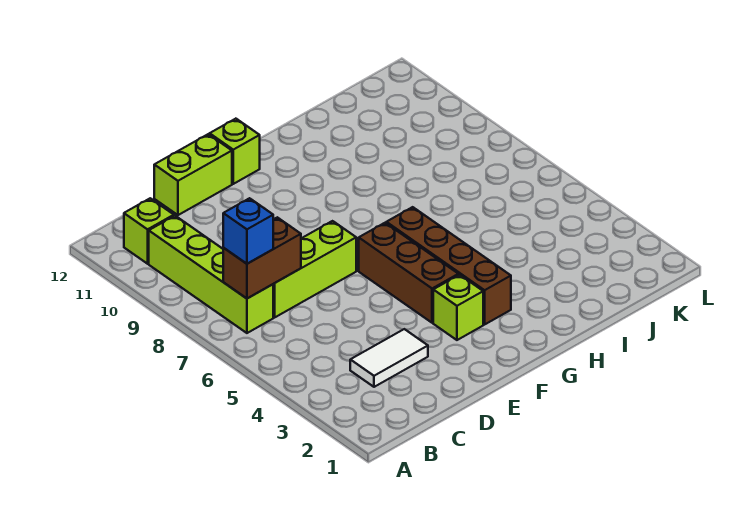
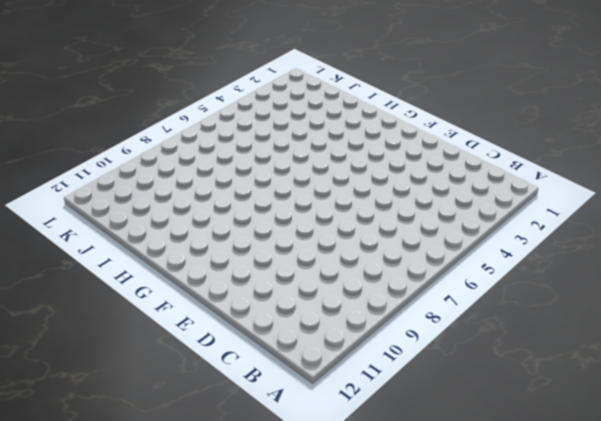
none -> lime 1x4 brick [149,216,273,333]
none -> lime 1x1 brick [124,198,174,264]

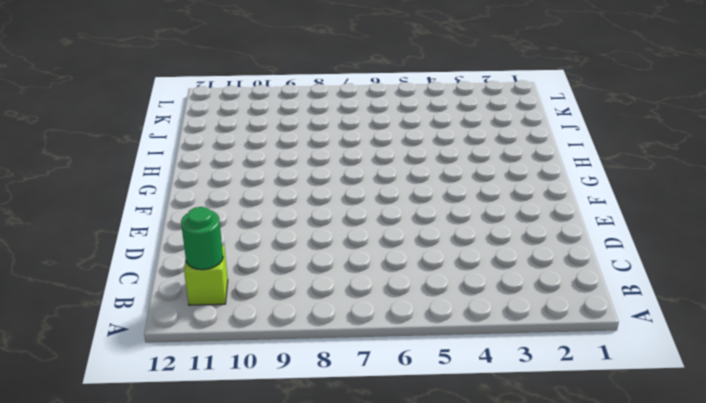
green 1x1 round brick [181,207,223,270] -> none
none -> lime 1x4 brick [149,216,273,333]
none -> white 1x2 tile [350,329,428,387]

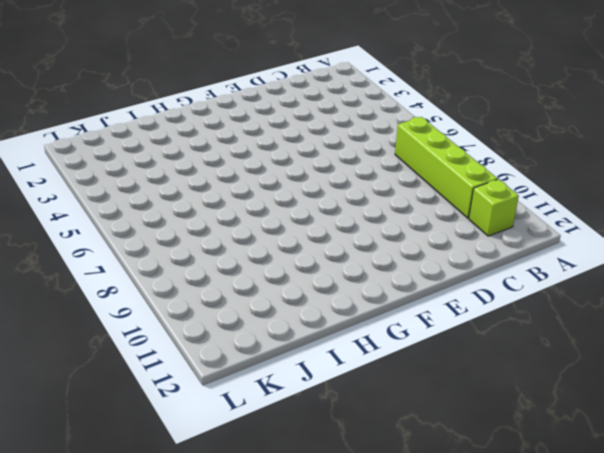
none -> white 1x2 tile [350,329,428,387]
none -> lime 1x3 brick [273,221,356,317]

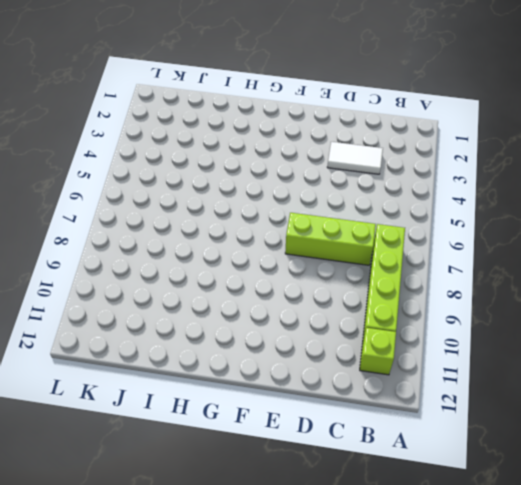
none -> lime 1x2 brick [154,134,232,215]
none -> lime 1x1 brick [433,275,483,340]

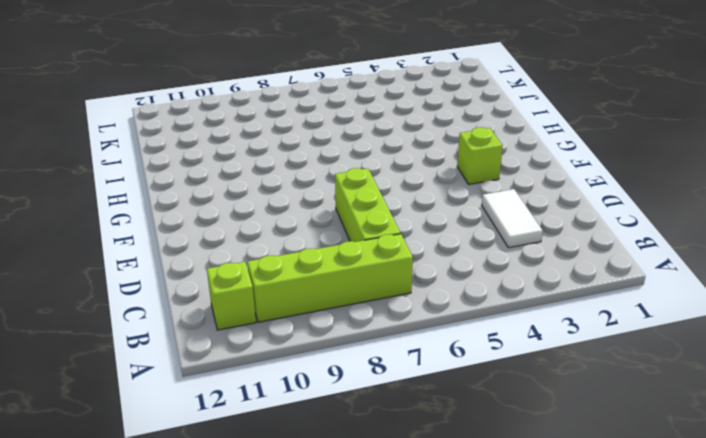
none -> lime 1x2 brick [154,134,232,215]
none -> brown 1x3 brick [359,223,458,323]

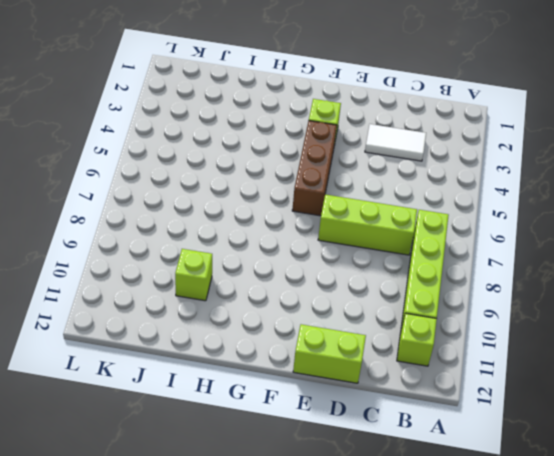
lime 1x1 brick [175,249,212,301] -> lime 1x1 brick moved to [210,119,260,184]
none -> brown 1x4 brick [386,207,511,324]
none -> brown 1x2 brick [223,217,301,298]

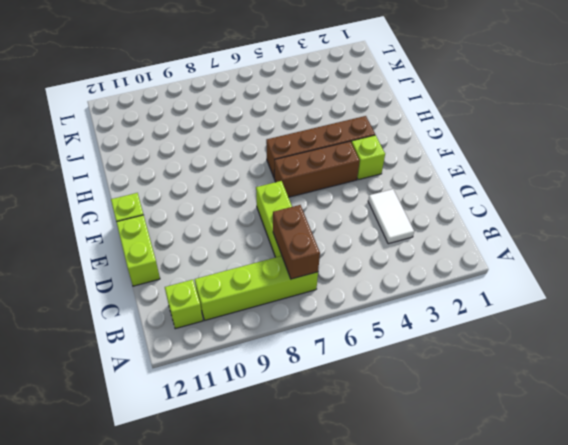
none -> blue 1x1 brick [223,198,273,264]

